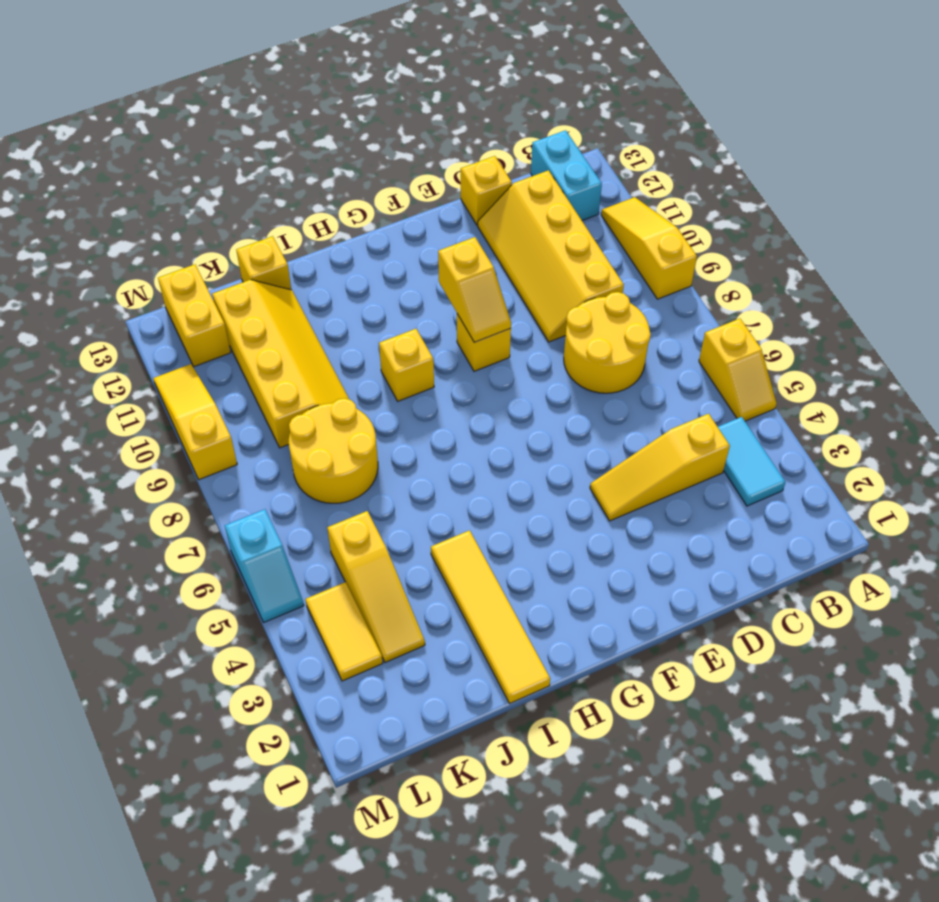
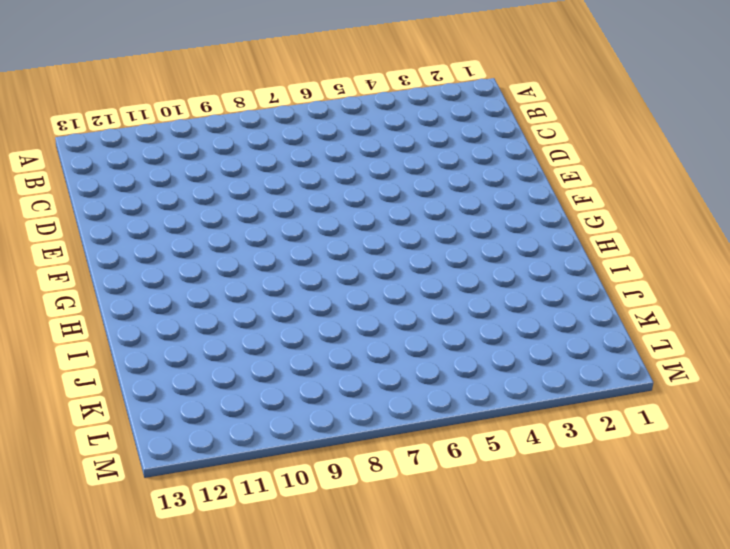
none -> yellow 1x2 slope [699,319,776,421]
none -> yellow 1x3 slope [601,197,697,299]
none -> cyan 1x2 tile [718,417,785,506]

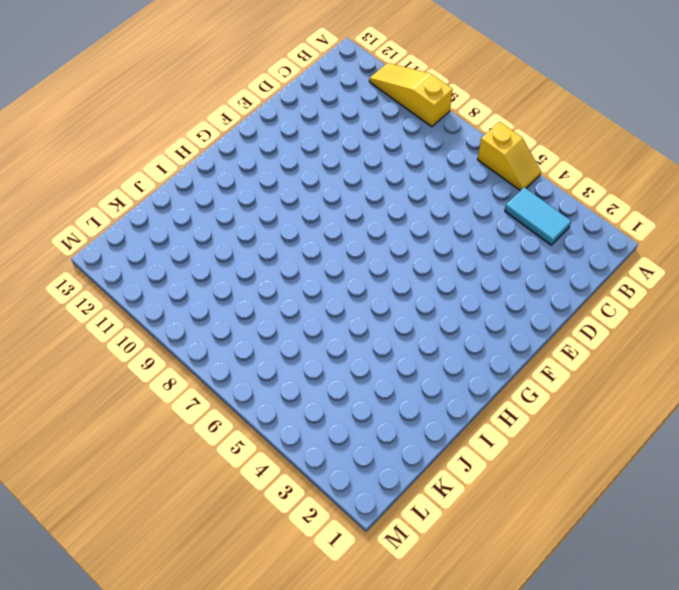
none -> cyan 1x2 brick [531,130,602,220]
none -> yellow 1x3 slope [590,414,730,521]
none -> yellow 2x2 round brick [564,292,651,393]

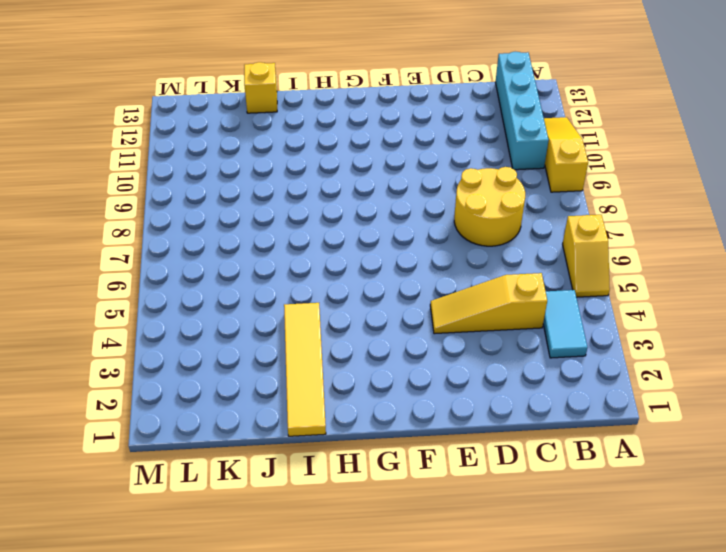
cyan 1x4 brick [495,52,549,170] -> cyan 1x2 brick [531,130,602,220]
none -> yellow 2x4 slope [478,170,624,342]
none -> yellow 1x1 brick [461,156,512,225]
none -> yellow 1x1 brick [457,314,511,371]

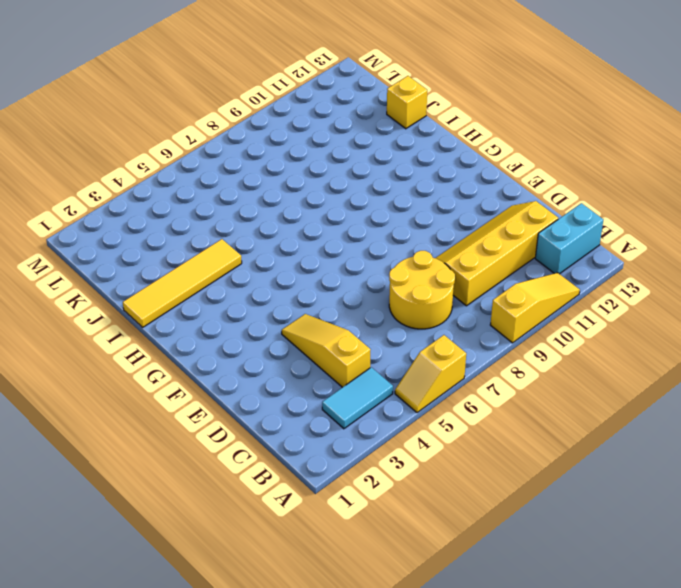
none -> yellow 1x1 brick [461,156,512,225]
none -> yellow 1x1 brick [457,314,511,371]
none -> yellow 1x1 brick [379,329,434,401]

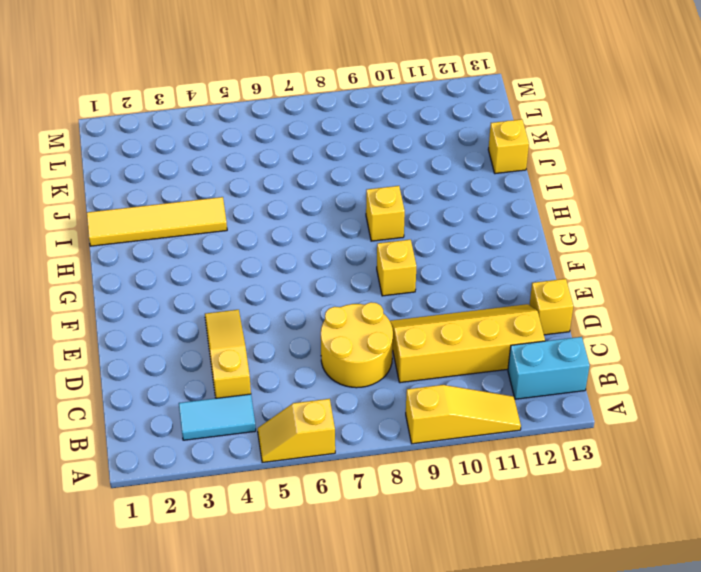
none -> yellow 2x2 round brick [289,398,378,503]
none -> yellow 2x4 slope [212,280,349,448]
none -> yellow 1x3 slope [327,511,425,662]

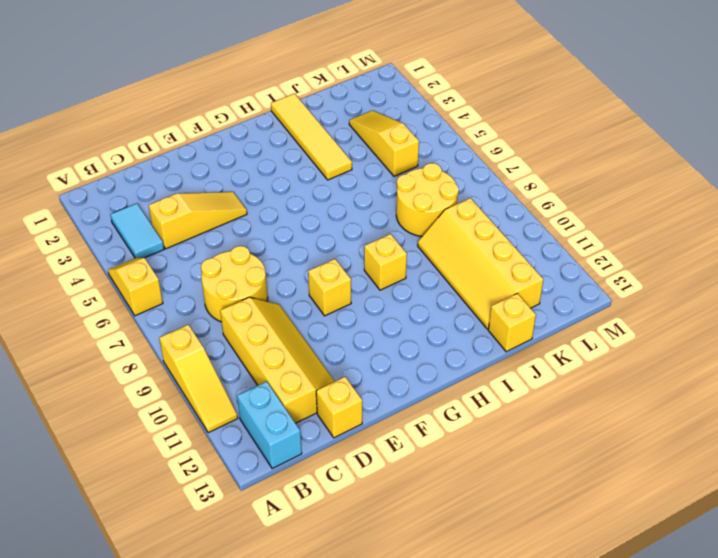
none -> yellow 1x2 tile [306,582,383,681]
none -> yellow 1x2 brick [158,264,231,367]
none -> cyan 1x2 slope [225,509,304,622]

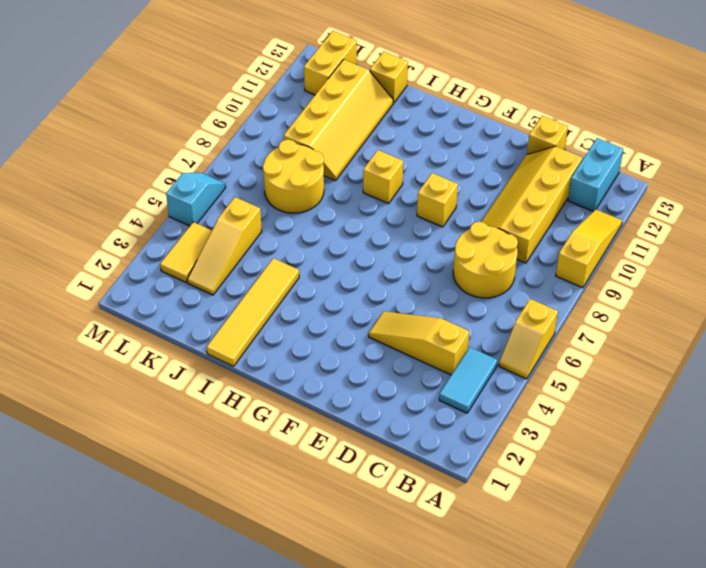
cyan 1x2 slope [166,173,226,226] -> cyan 1x2 slope turned to [225,509,304,622]
none -> yellow 1x3 slope [153,364,237,480]
none -> yellow 1x2 slope [438,237,511,342]

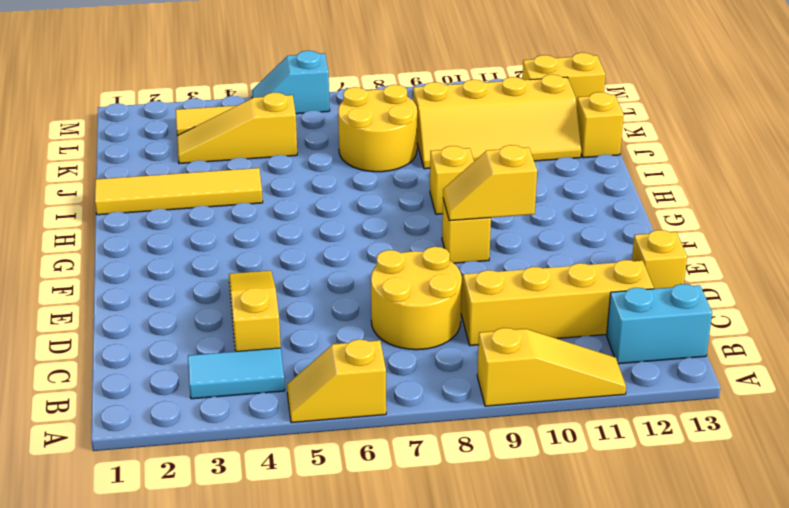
none -> yellow 1x3 slope [153,364,237,480]

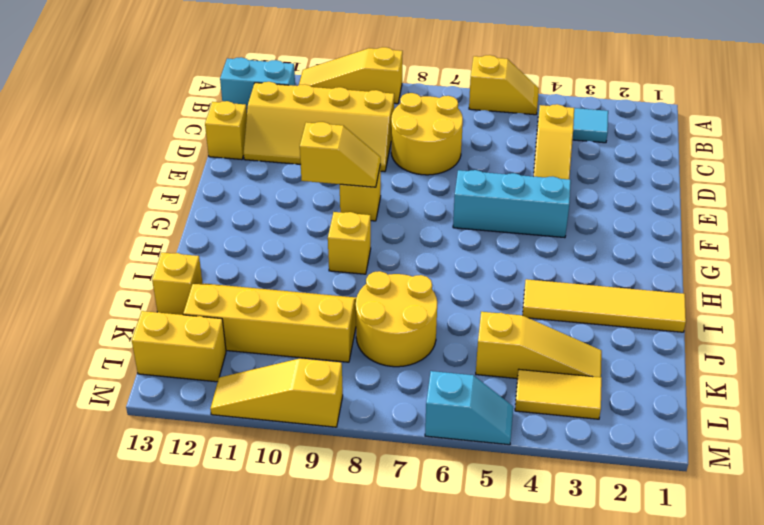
cyan 1x3 brick [453,170,571,238] -> none

